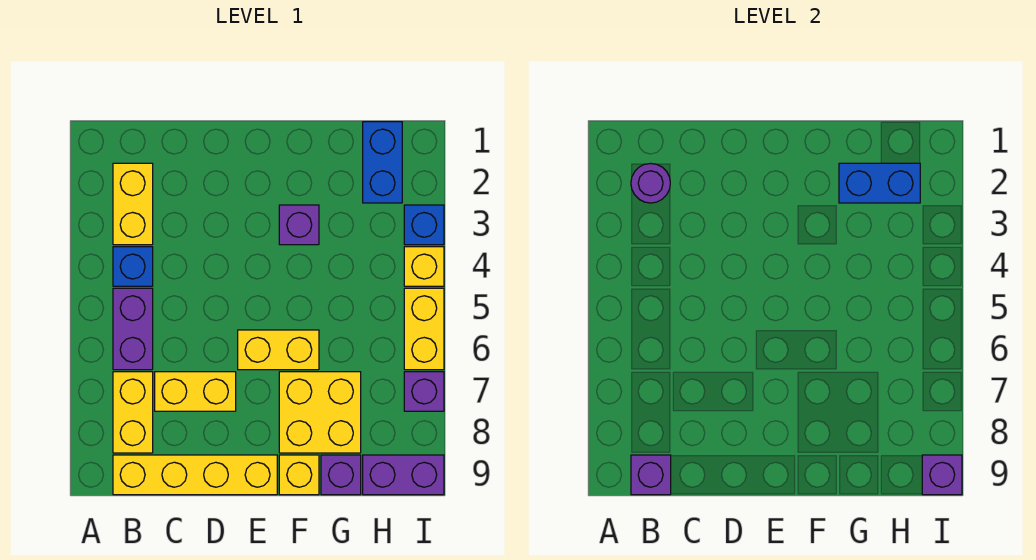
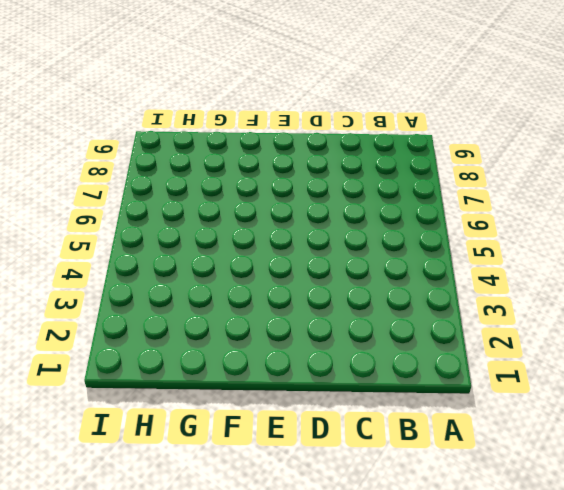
none -> yellow 1x2 brick [113,163,153,245]
none -> blue 1x1 brick [113,247,153,286]
none -> purple 1x2 brick [113,288,153,370]

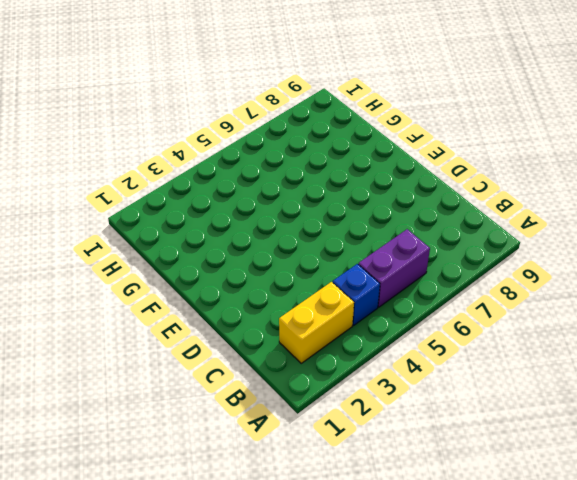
none -> yellow 1x2 brick [113,372,153,453]
none -> yellow 1x4 brick [113,455,277,495]
none -> yellow 1x2 brick [155,372,236,411]

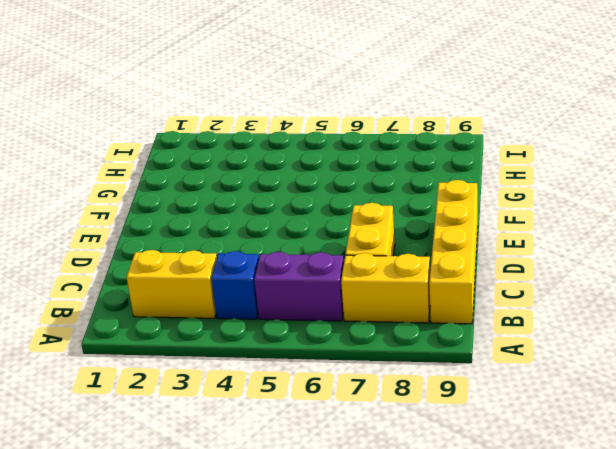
none -> yellow 1x2 brick [238,330,319,370]
none -> purple 1x1 brick [279,205,319,245]
none -> yellow 2x2 brick [279,372,361,453]

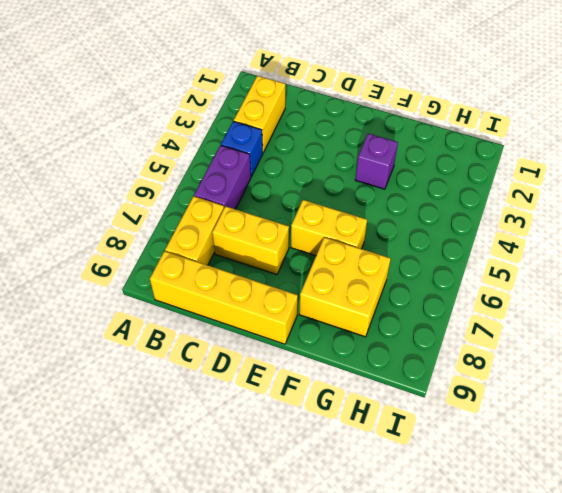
none -> yellow 1x1 brick [279,455,319,495]
none -> purple 1x1 brick [321,455,361,495]
none -> blue 1x2 brick [363,122,402,203]

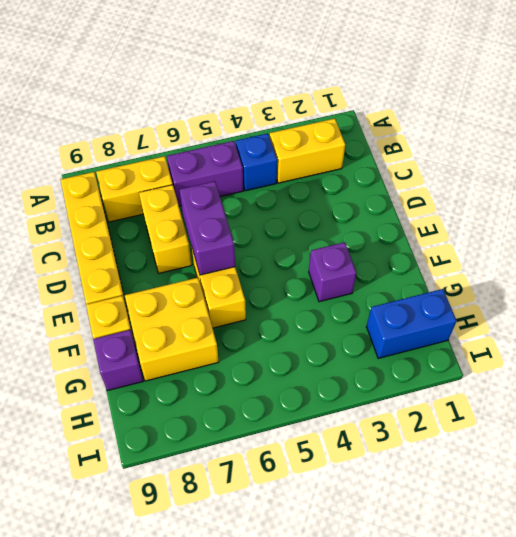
purple 1x2 brick [180,181,235,275] -> purple 1x2 brick moved to [363,455,444,495]
none -> blue 1x1 brick [404,205,444,245]
none -> yellow 1x1 brick [404,247,444,286]
none -> yellow 1x2 brick [404,288,444,370]

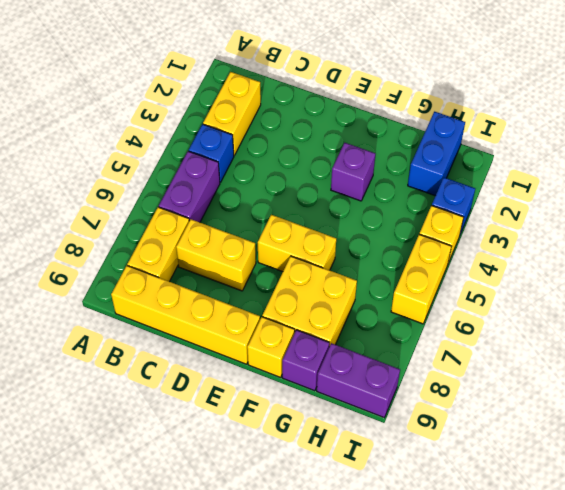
none -> purple 1x1 brick [404,372,444,411]
none -> purple 1x1 round brick [631,163,670,203]
none -> purple 1x1 brick [631,455,671,495]

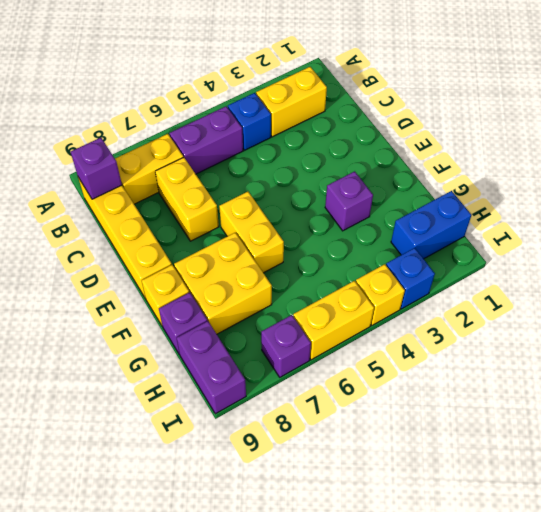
none -> purple 1x1 round brick [631,163,670,203]
none -> blue 1x2 brick [839,163,920,203]
none -> purple 1x1 brick [922,455,962,495]

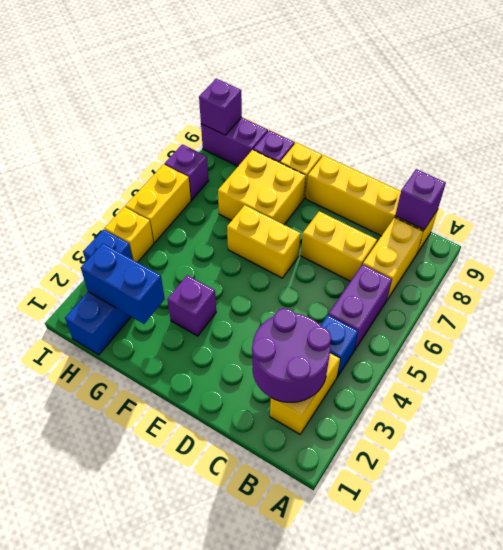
purple 2x2 round brick [252,308,331,402] -> purple 1x1 round brick [631,163,670,203]

